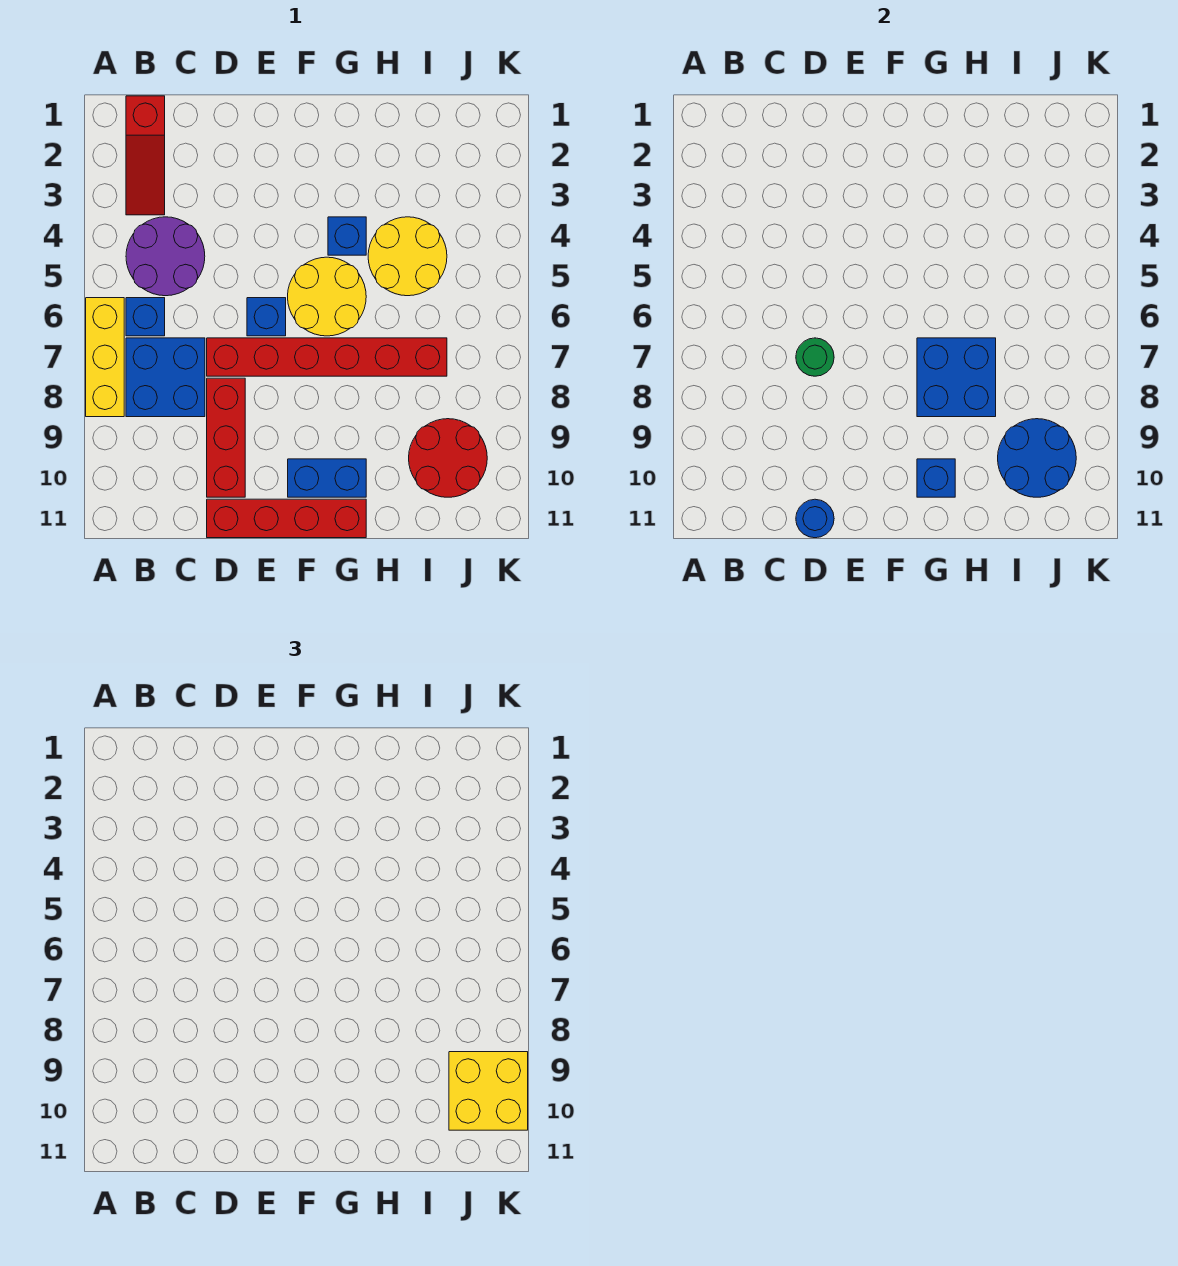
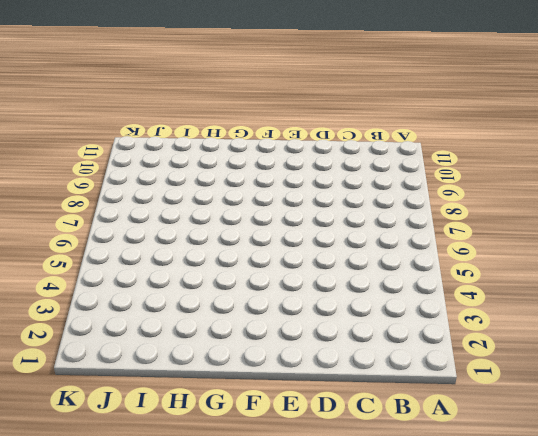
none -> yellow 1x3 brick [86,298,124,417]
none -> red 1x3 slope [126,96,165,215]
none -> purple 2x2 round brick [126,217,205,296]

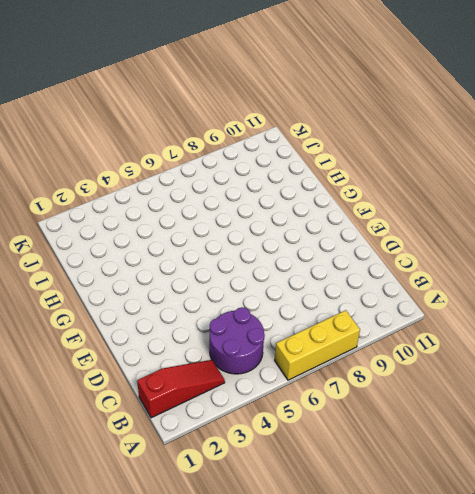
none -> blue 1x1 brick [126,298,165,336]
none -> blue 2x2 brick [126,338,205,417]
none -> red 1x6 brick [207,338,447,376]

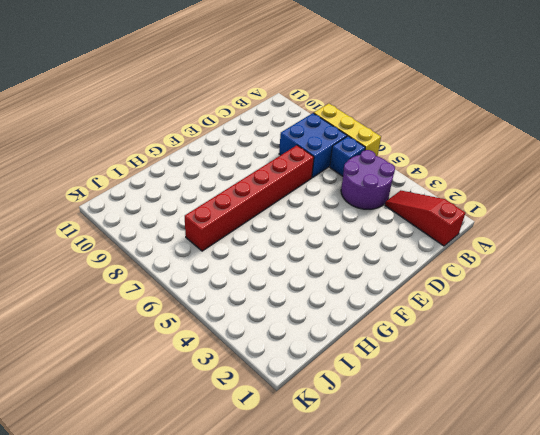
none -> red 1x3 brick [207,378,245,497]
none -> red 1x4 brick [207,499,366,538]
none -> blue 1x1 brick [247,298,286,336]

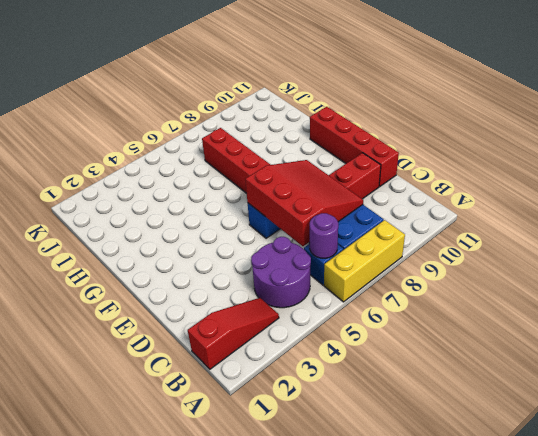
purple 1x1 round brick [310,213,338,258] -> none
red 3x3 slope [245,160,363,246] -> green 1x1 round brick [796,338,834,376]
none -> yellow 2x2 round brick [288,257,366,336]
none -> blue 1x2 brick [288,459,366,497]
none -> blue 1x1 brick [328,217,366,255]

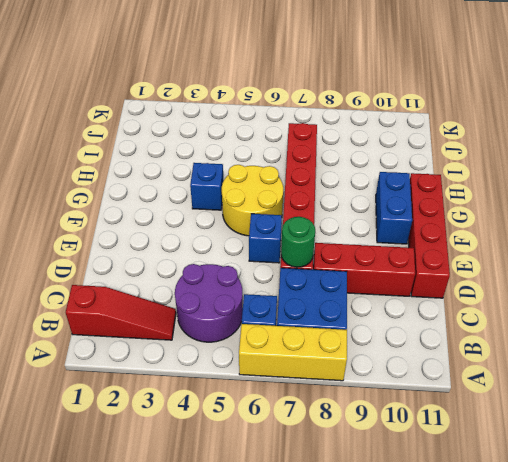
none -> yellow 2x2 round brick [368,217,447,296]
none -> red 2x2 round brick [409,419,487,497]
none -> blue 1x1 round brick [796,499,834,538]

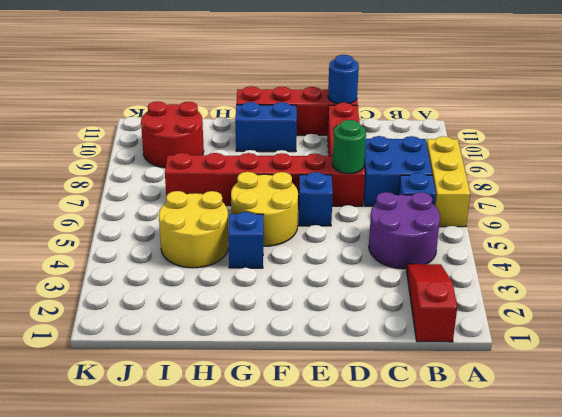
none -> blue 2x2 brick [917,338,996,417]
none -> blue 1x1 brick [917,459,955,497]
none -> blue 2x2 round brick [998,419,1076,497]

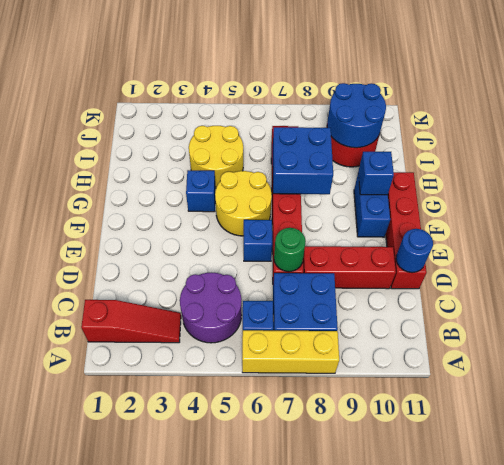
none -> yellow 2x2 brick [449,1052,528,1130]

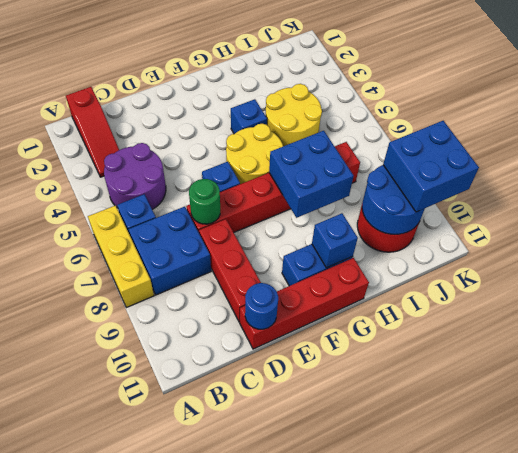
blue 2x2 brick [383,121,479,212] -> yellow 2x2 brick [449,1052,528,1130]

